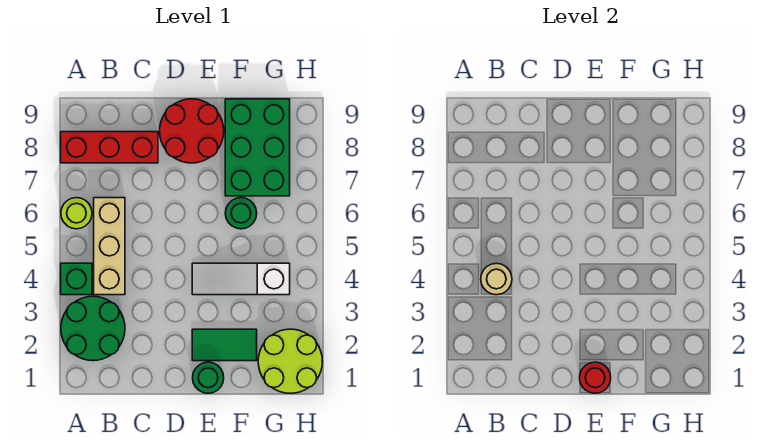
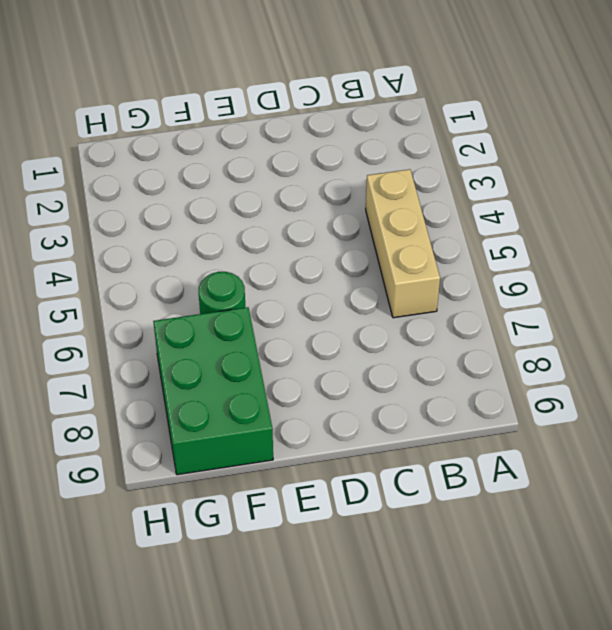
none -> green 2x2 round brick [61,296,125,361]
none -> green 1x1 brick [61,263,92,295]
none -> lime 1x1 round brick [61,198,92,229]

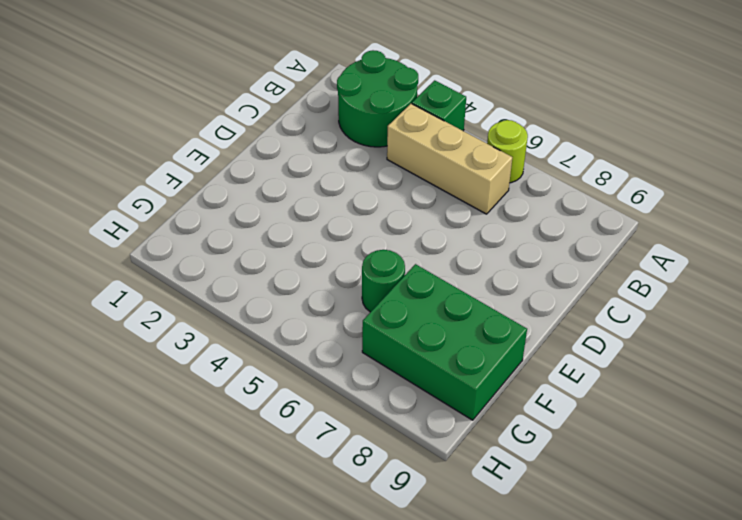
none -> red 1x3 brick [61,132,158,163]
none -> red 2x2 round brick [160,99,224,163]
none -> green 1x1 round brick [193,362,224,393]

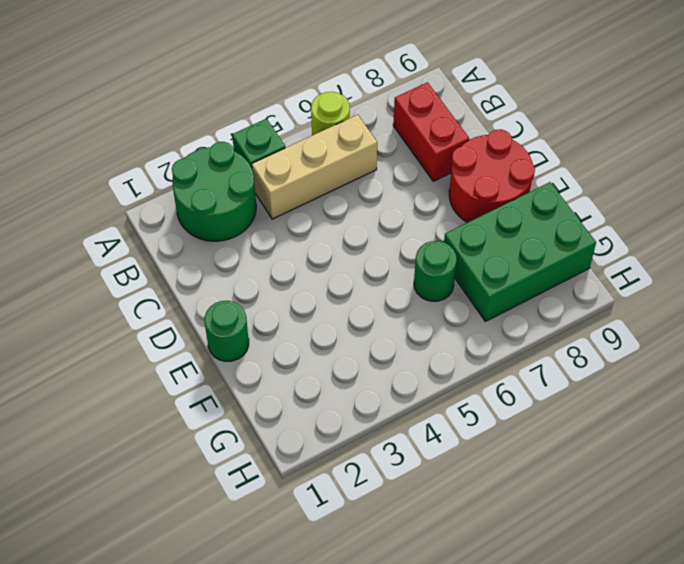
red 1x2 brick [393,82,469,181] -> red 1x3 brick [61,132,158,163]
none -> green 1x2 tile [192,329,257,361]
none -> white 1x3 slope [192,263,290,295]
none -> lime 2x2 round brick [258,329,322,393]

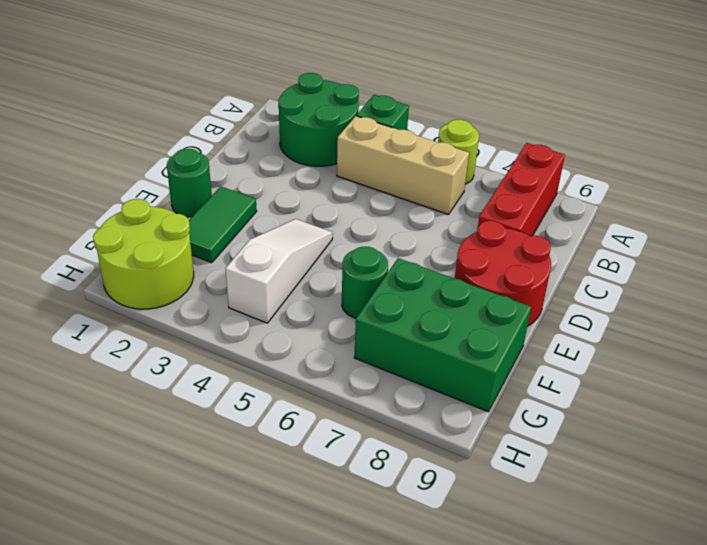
none -> tan 1x1 round brick [481,263,512,295]
none -> red 1x1 round brick [580,362,611,393]

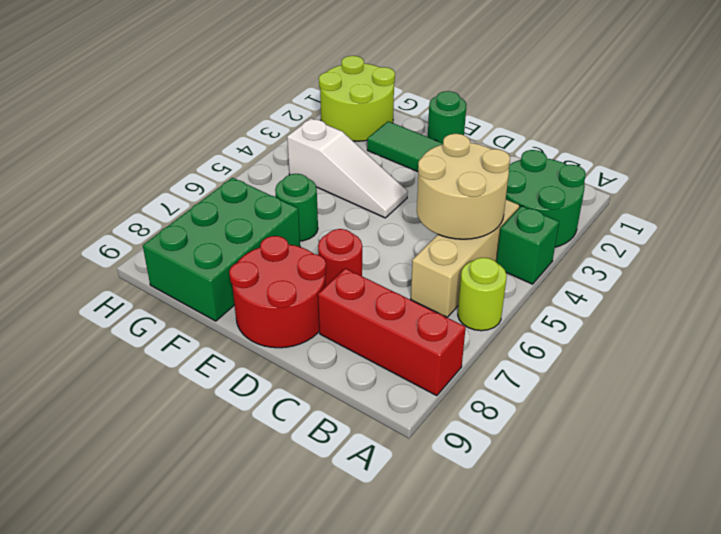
tan 2x2 round brick [417,134,510,239] -> tan 1x1 round brick [481,263,512,295]
red 1x1 round brick [318,229,362,287] -> red 1x1 round brick moved to [580,362,611,393]

